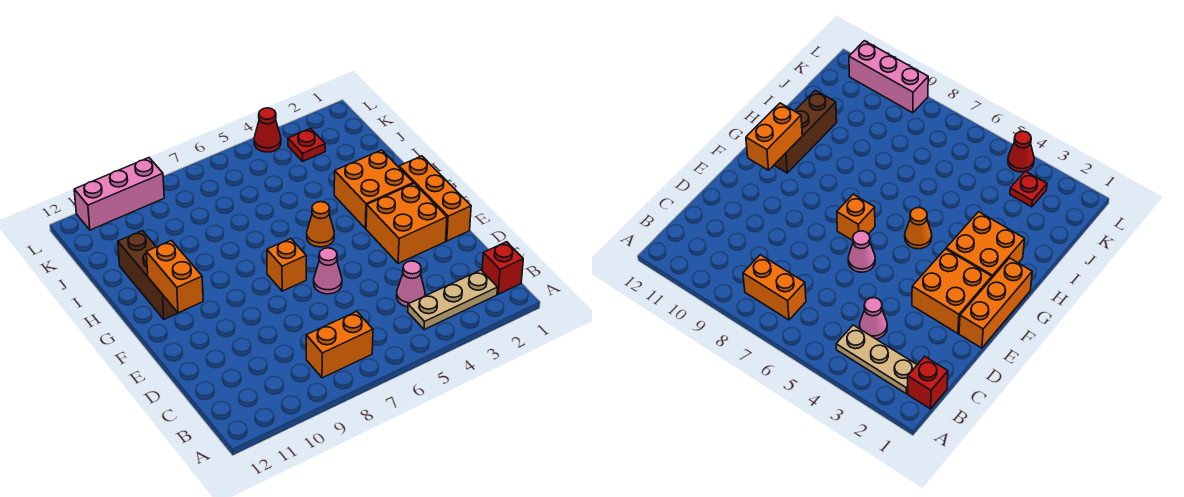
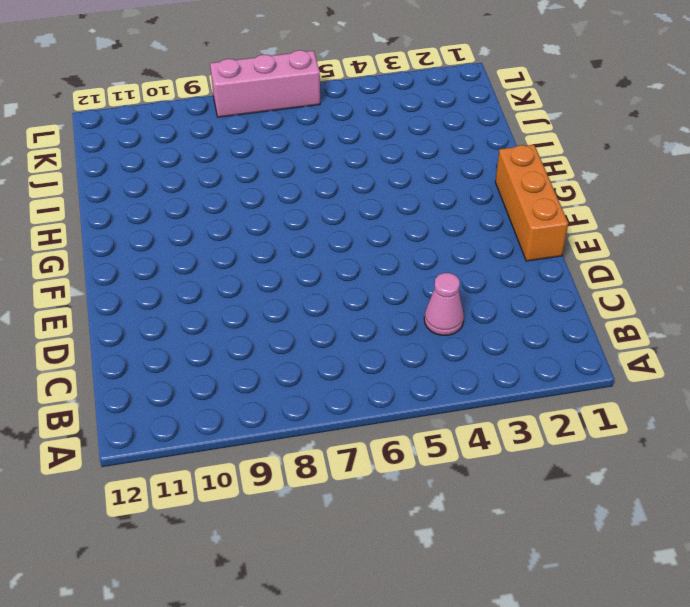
pink 1x3 brick [210,50,320,117] -> pink 1x3 brick moved to [74,158,164,230]
none -> red 1x1 brick [482,242,523,294]
none -> tan 1x3 plate [408,270,498,330]
none -> orange 1x2 brick [306,311,373,378]

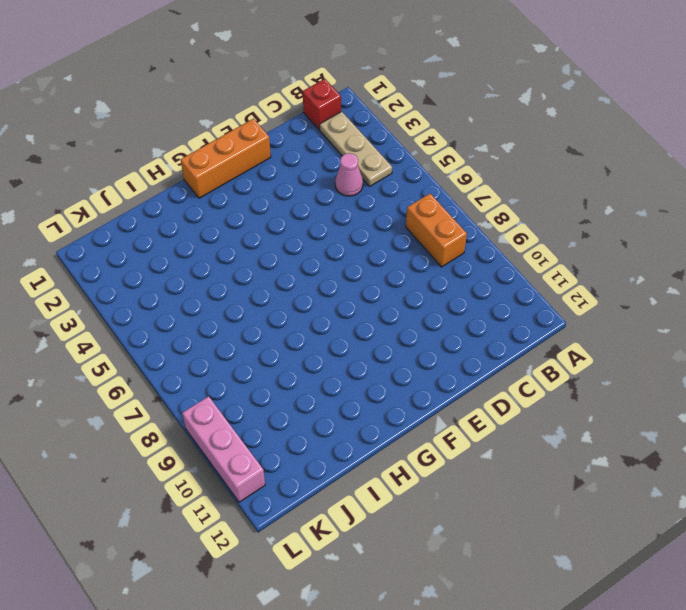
none -> orange 2x2 brick [366,183,447,263]
none -> pink 1x1 cone [314,248,342,294]
none -> orange 1x1 brick [267,239,306,291]

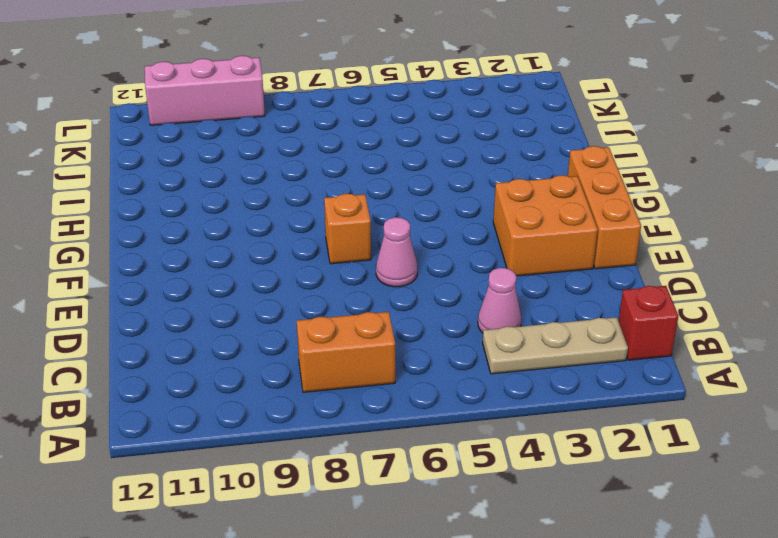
none -> orange 2x2 brick [334,150,414,229]
none -> orange 1x1 cone [307,202,334,247]
none -> brown 1x3 brick [118,231,178,319]

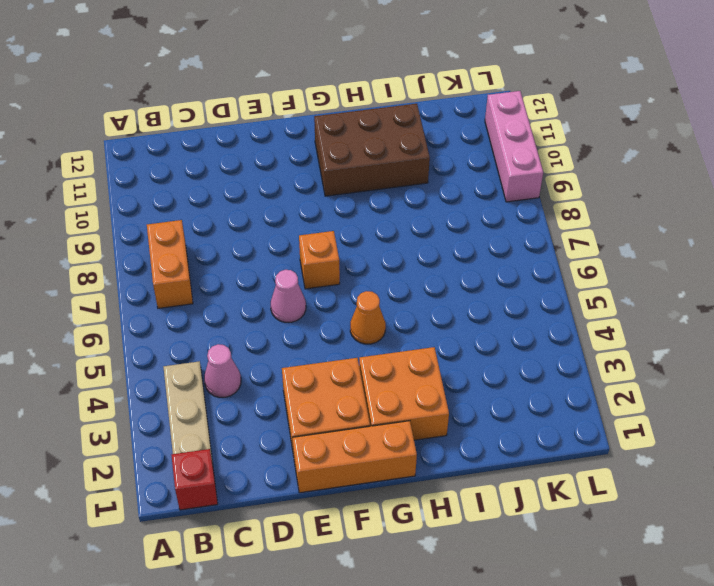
brown 2x3 brick [314,104,430,196] -> brown 1x3 brick [118,231,178,319]
none -> red 1x1 plate [288,128,325,161]
none -> red 1x1 cone [254,108,281,152]
none -> orange 1x2 brick [146,240,203,313]

